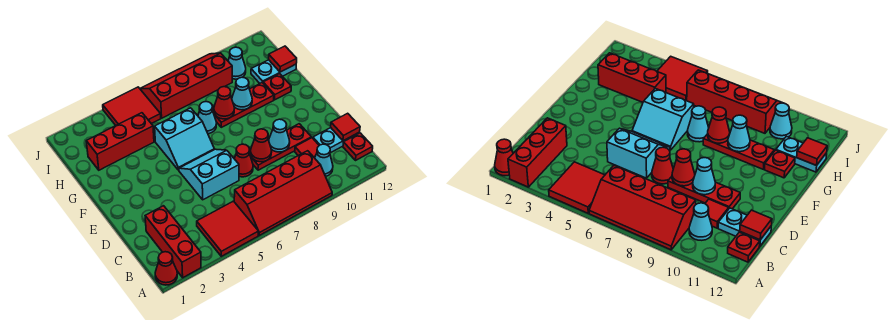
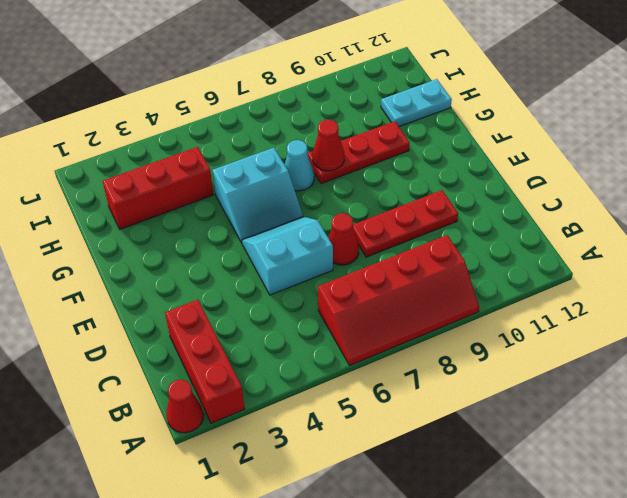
none -> red 2x2 tile [197,201,259,256]
none -> cyan 1x1 cone [315,144,333,176]
none -> red 1x1 plate [343,133,373,160]

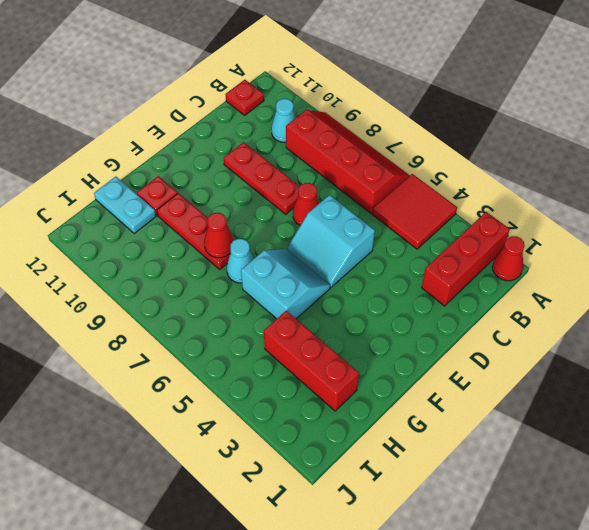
none -> red 1x1 tile [295,138,319,158]
none -> cyan 1x2 plate [313,128,360,153]
none -> red 2x2 tile [103,87,161,125]

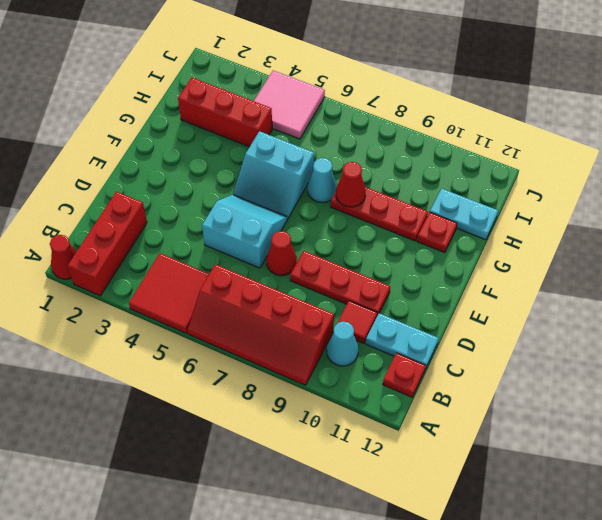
pink 2x2 tile [254,71,325,139] -> red 2x2 tile [103,87,161,125]
none -> red 2x4 slope [140,53,232,118]
none -> cyan 1x1 cone [228,47,246,79]
none -> red 1x1 tile [331,113,360,141]

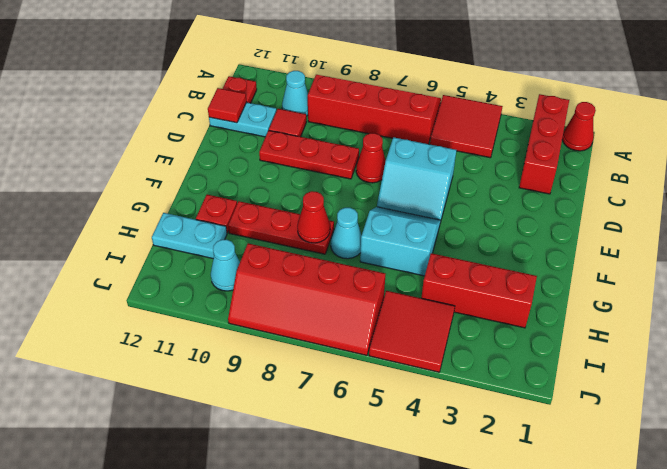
none -> red 1x1 cone [250,129,272,162]
none -> cyan 1x1 cone [269,119,290,152]
none -> cyan 1x1 cone [232,77,252,110]

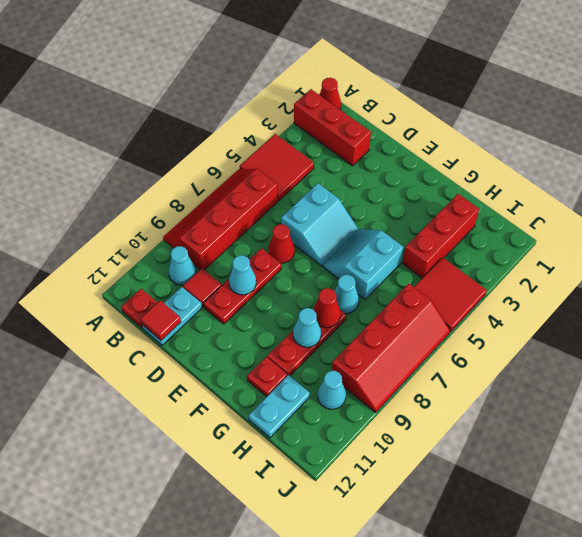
none -> red 1x1 cone [250,129,272,162]
none -> red 1x1 tile [269,46,297,72]

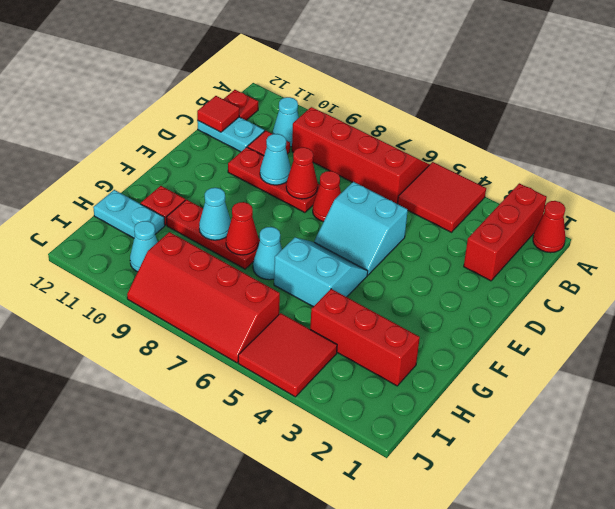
none -> red 1x1 tile [269,46,297,72]

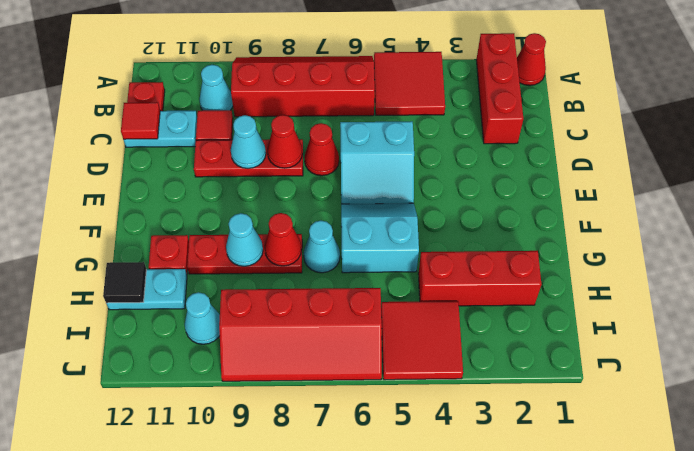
black 1x1 tile [103,262,146,303] -> red 1x1 tile [269,46,297,72]

